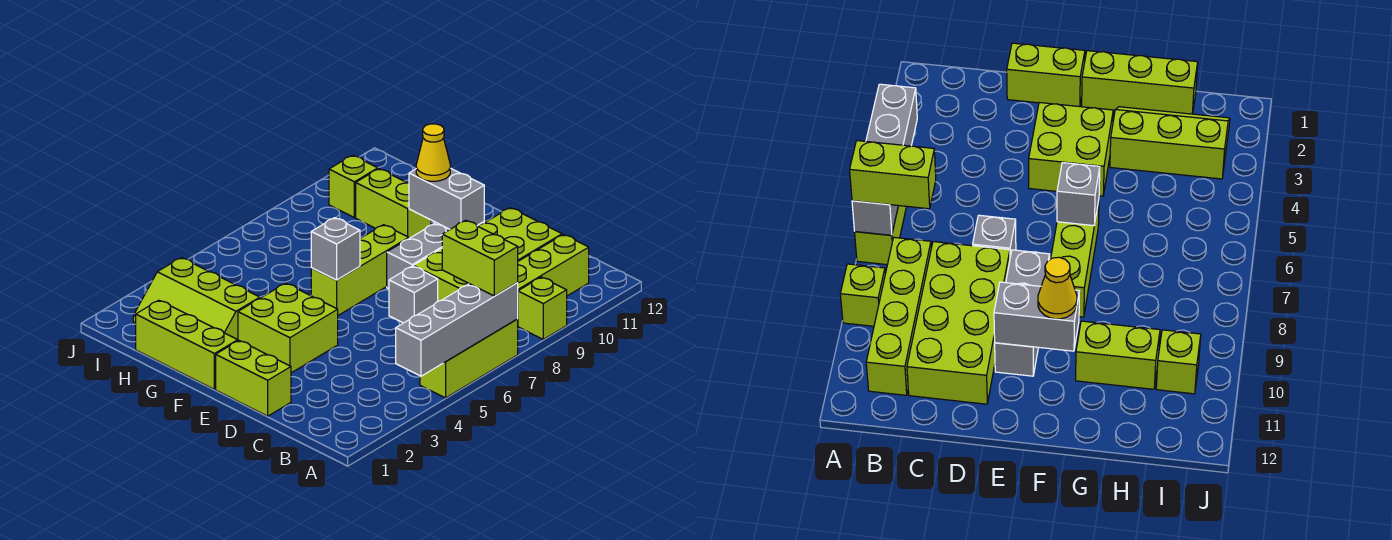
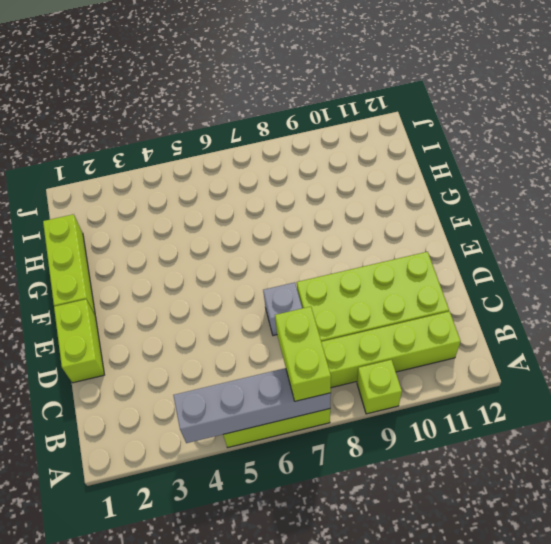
none -> lime 2x2 brick [238,283,338,373]
none -> grey 1x3 brick [387,222,484,289]
none -> lime 1x3 brick [311,225,409,315]

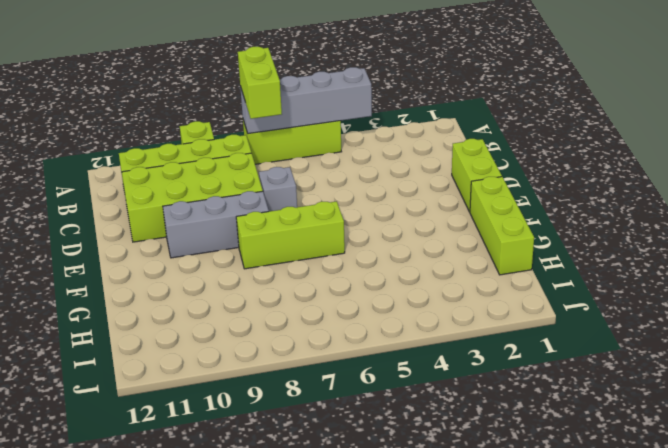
none -> lime 2x2 brick [238,283,338,373]
none -> lime 2x3 slope [133,258,260,340]
none -> lime 1x2 brick [356,169,431,238]

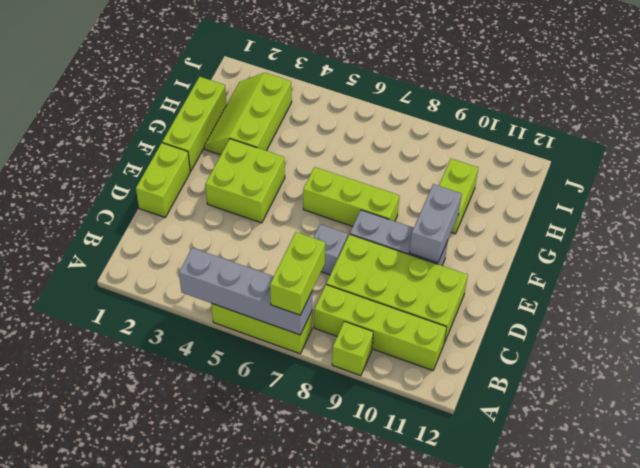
none -> lime 1x1 brick [329,155,378,218]
none -> grey 1x1 brick [311,218,360,280]
none -> yellow 1x1 cone [416,124,450,181]

